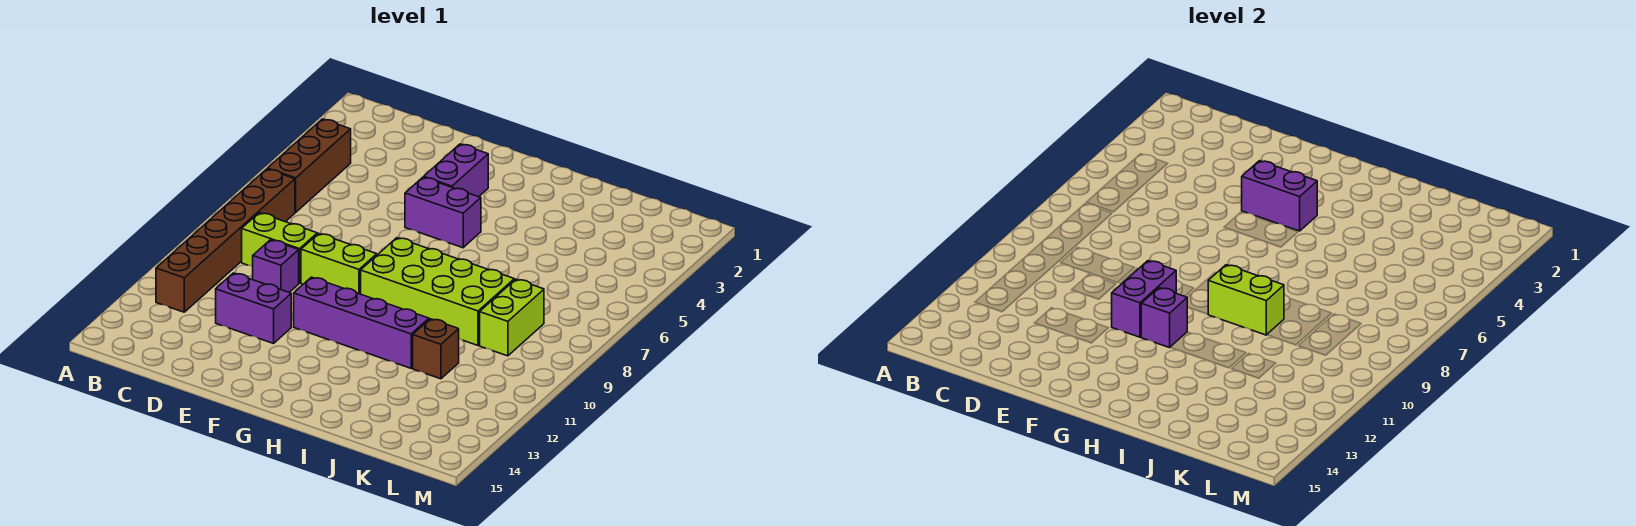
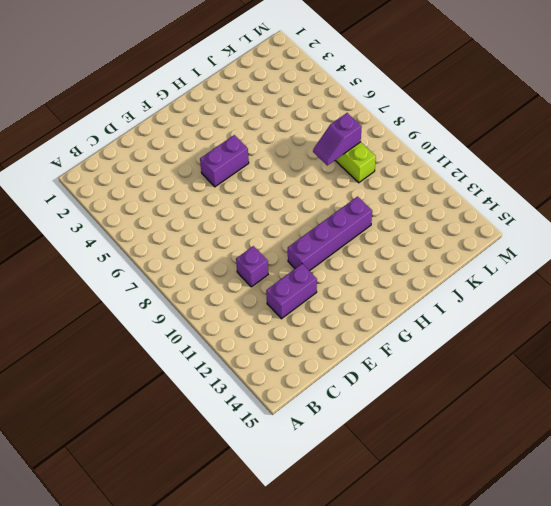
purple 1x2 slope [313,113,362,165] -> none
none -> brown 1x3 brick [267,119,351,212]
none -> brown 1x6 brick [156,169,295,312]
none -> lime 1x2 brick [242,213,317,283]

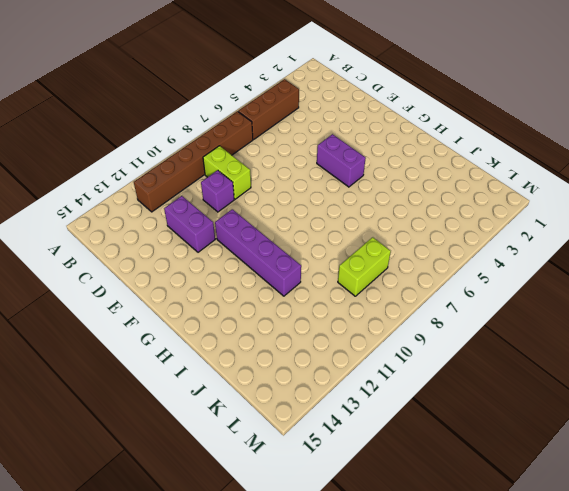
none -> lime 1x2 brick [301,234,377,294]
none -> purple 1x2 brick [424,144,488,197]
none -> lime 2x4 brick [361,238,514,345]

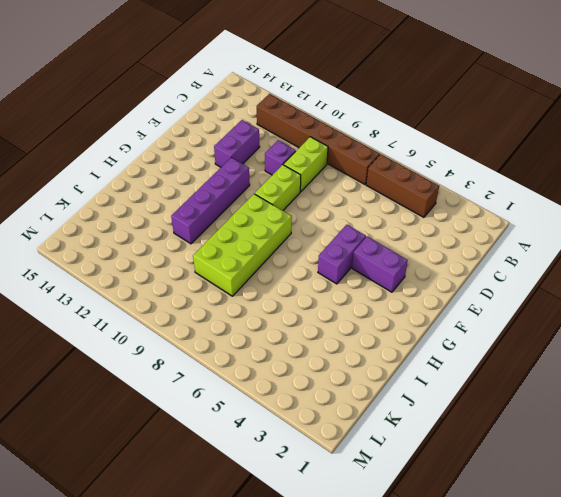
none -> brown 1x1 brick [413,319,459,379]
none -> lime 1x2 brick [480,279,544,356]
none -> purple 1x2 brick [1242,161,1317,231]

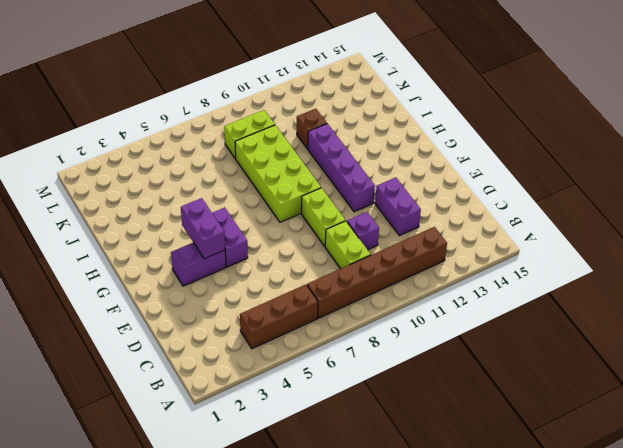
none -> purple 1x2 brick [1112,261,1176,337]
none -> purple 1x1 brick [1141,288,1187,348]
none -> lime 1x2 brick [1208,265,1284,335]

